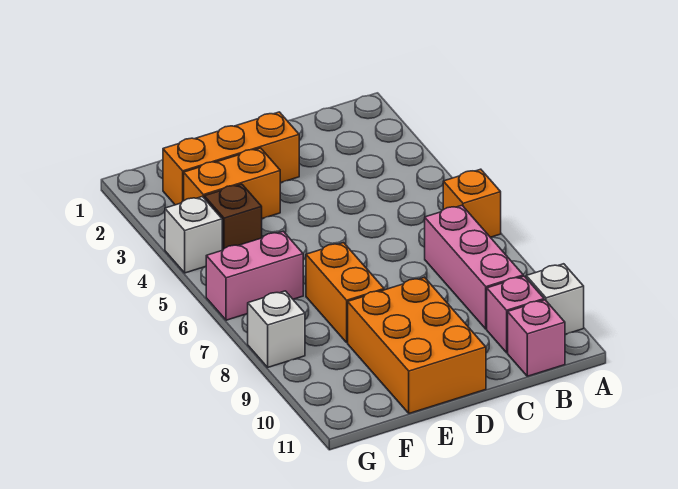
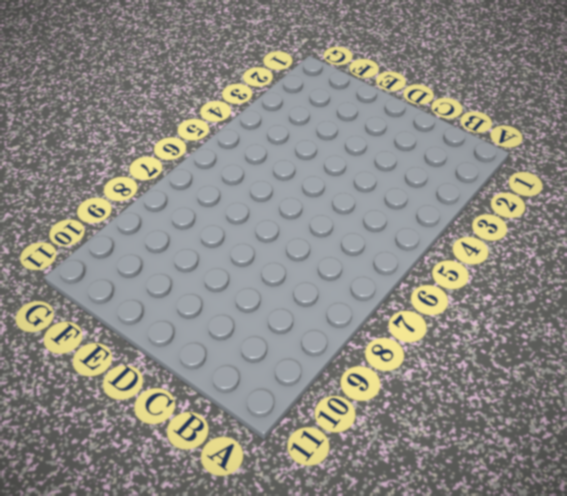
none -> orange 1x1 brick [443,169,501,237]
none -> white 1x1 brick [526,264,584,334]
none -> pink 1x3 brick [425,205,523,329]

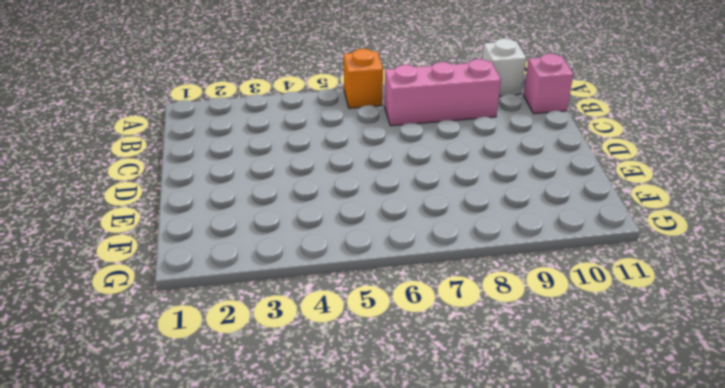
none -> pink 1x1 brick [487,276,544,353]
none -> orange 1x3 brick [163,112,299,205]
none -> orange 2x3 brick [348,277,486,413]

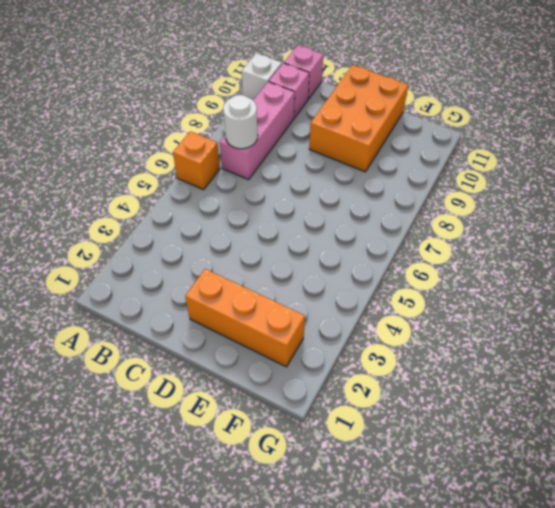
white 1x1 round brick [223,95,258,149] -> none
none -> orange 1x2 brick [184,148,280,219]
none -> orange 1x2 brick [306,243,384,343]
none -> brown 1x1 brick [204,184,262,250]

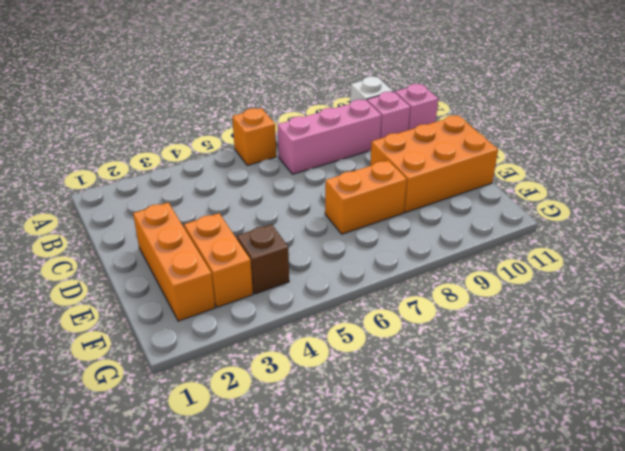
none -> pink 1x2 brick [206,231,303,320]
none -> white 1x1 brick [165,196,222,273]
none -> white 1x1 brick [248,291,305,367]

